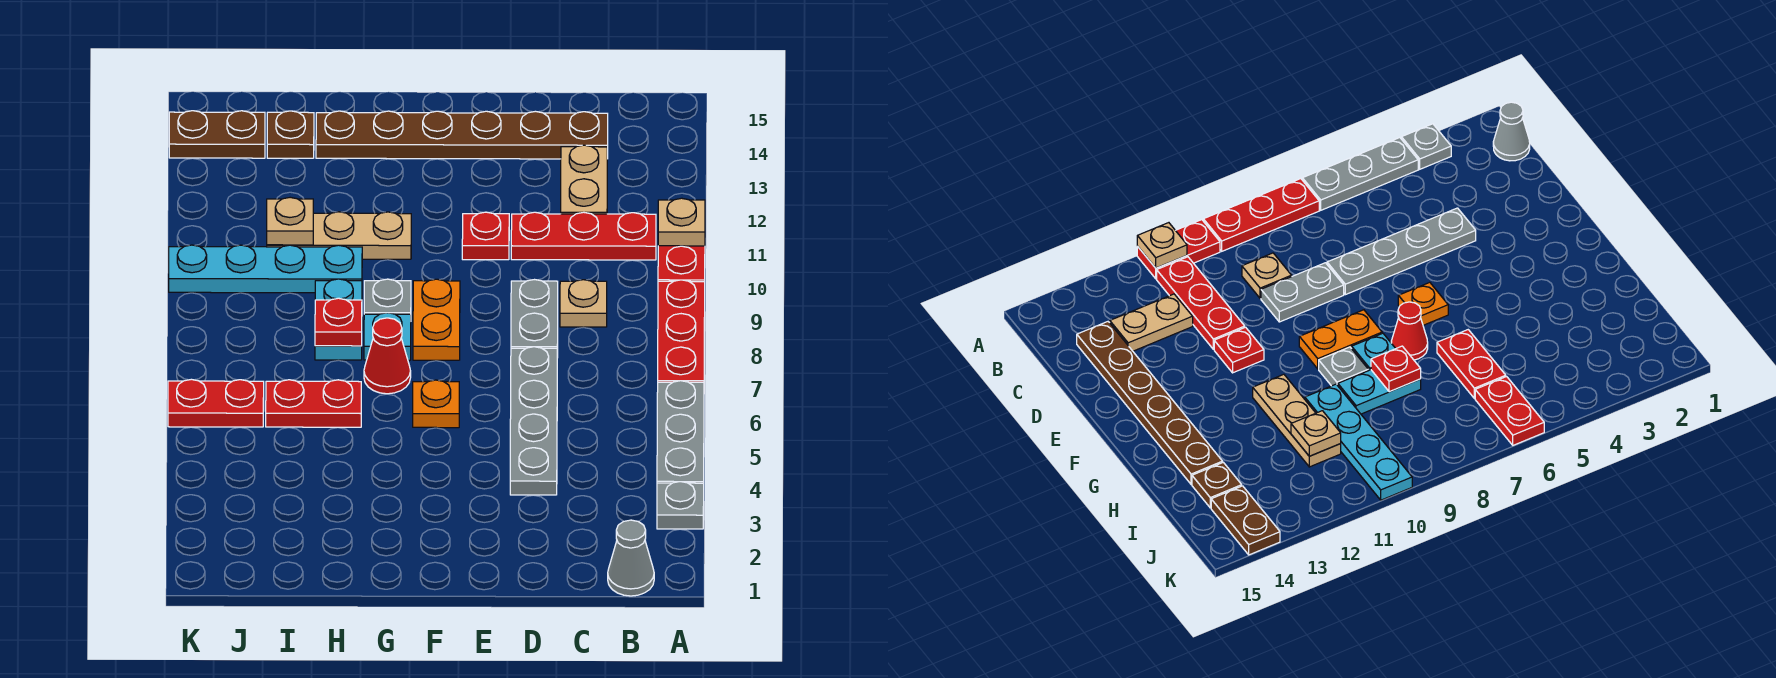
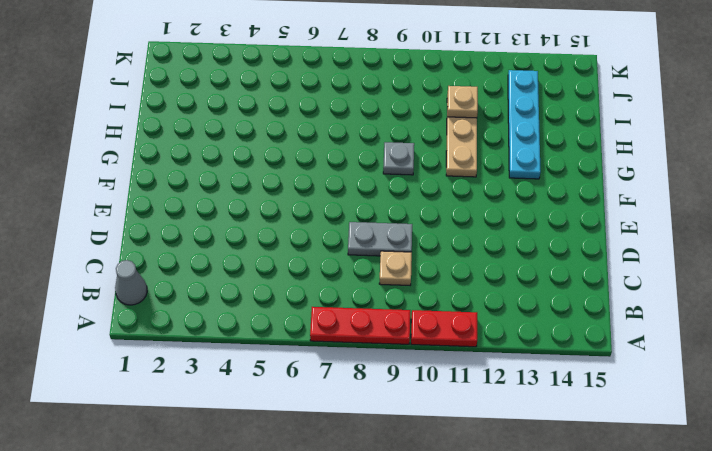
cyan 1x4 plate [508,70,541,179] -> cyan 1x4 plate moved to [169,245,362,293]
none -> grey 1x1 plate [657,482,704,529]
none -> grey 1x3 plate [657,381,704,483]
none -> red 1x3 plate [511,212,656,260]

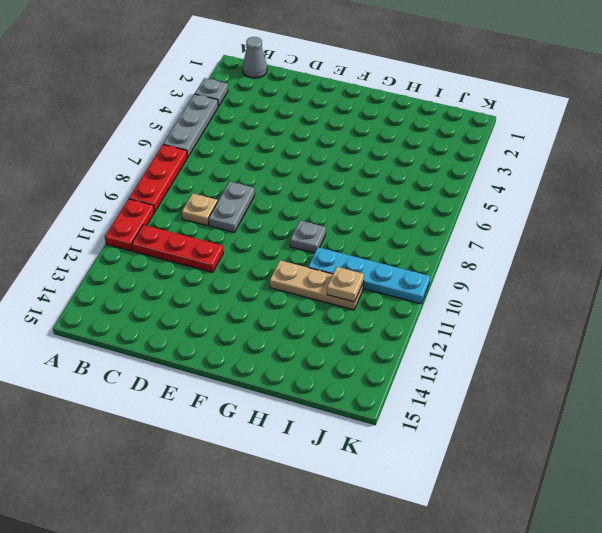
none -> tan 1x2 plate [561,145,607,214]
none -> brown 1x6 plate [316,111,608,159]
none -> grey 1x4 plate [510,347,557,495]

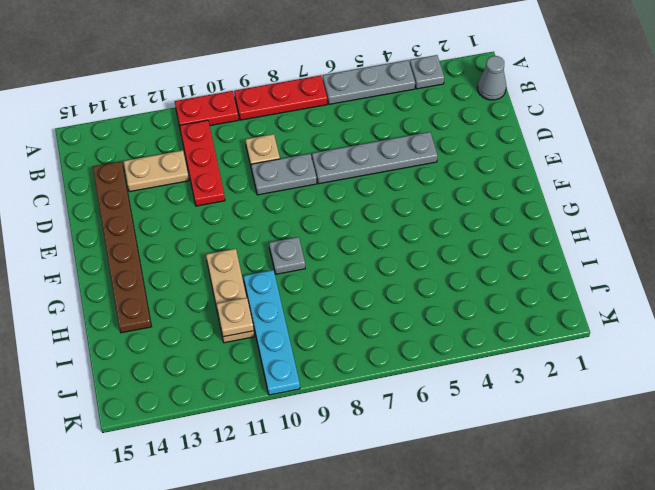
none -> red 1x1 plate [462,212,509,260]
none -> orange 1x1 plate [413,380,459,428]
none -> orange 1x2 plate [413,279,460,360]

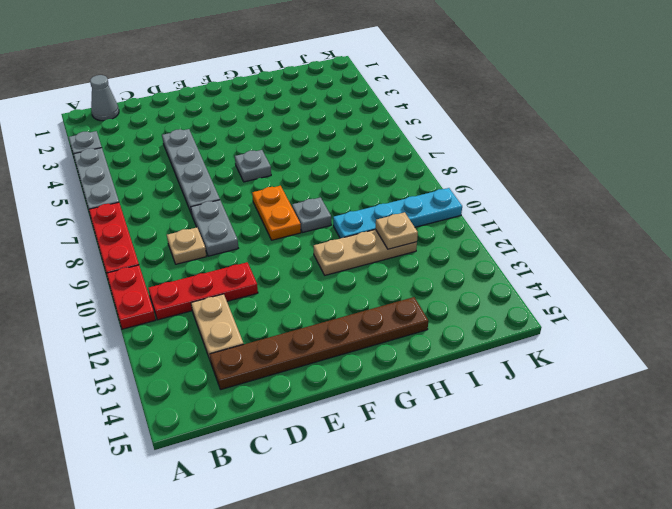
grey 1x1 plate [235,150,271,182] -> orange 1x1 plate [413,380,459,428]
none -> red 1x1 plate [462,212,509,260]
none -> red 1x1 cone [364,318,411,394]
none -> cyan 1x1 plate [364,313,411,360]

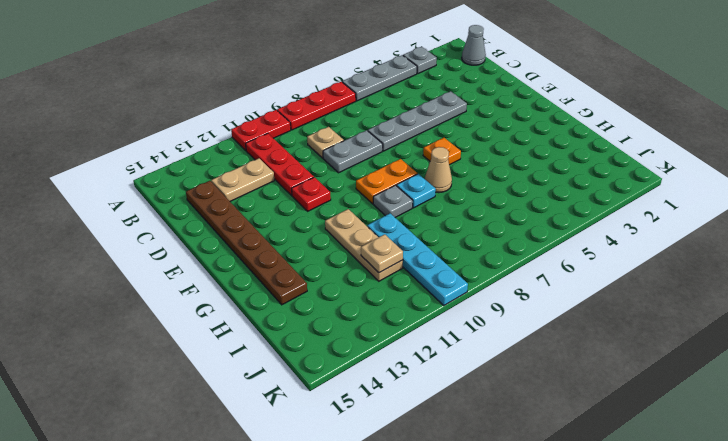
tan 1x1 cone [425,147,452,193] -> red 1x1 cone [364,318,411,394]
none -> red 1x2 plate [266,380,361,427]
none -> cyan 1x2 plate [315,279,362,360]
none -> brown 1x1 plate [267,111,314,158]

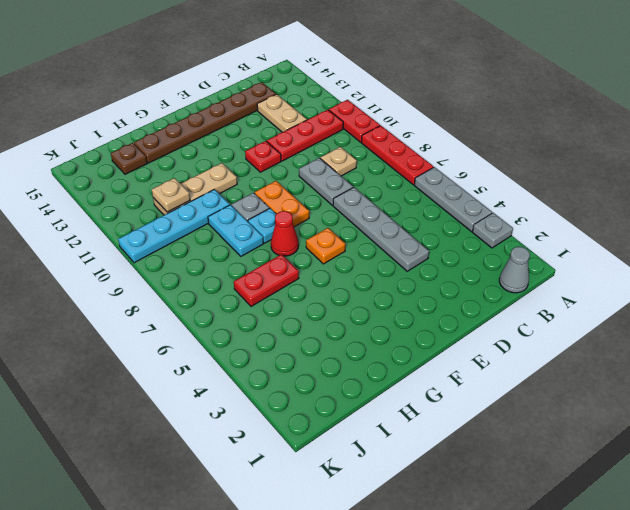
none -> red 1x2 plate [168,379,264,427]
none -> brown 1x2 plate [169,111,265,158]
none -> tan 1x1 plate [658,198,705,246]

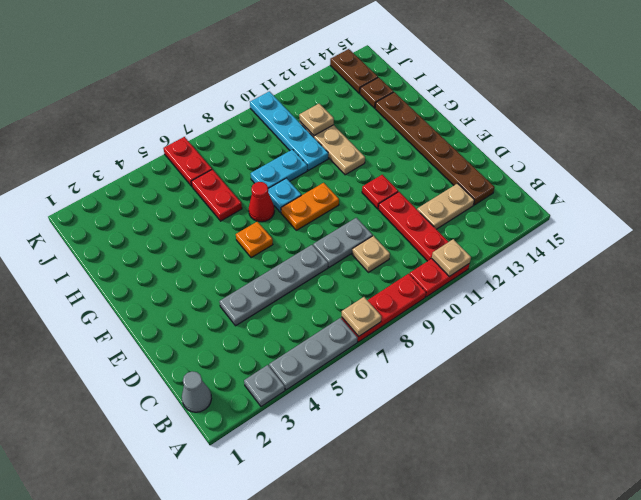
tan 1x1 plate [342,297,381,336] -> none
none -> grey 1x1 plate [364,279,411,314]
none -> red 1x1 plate [315,298,362,346]

